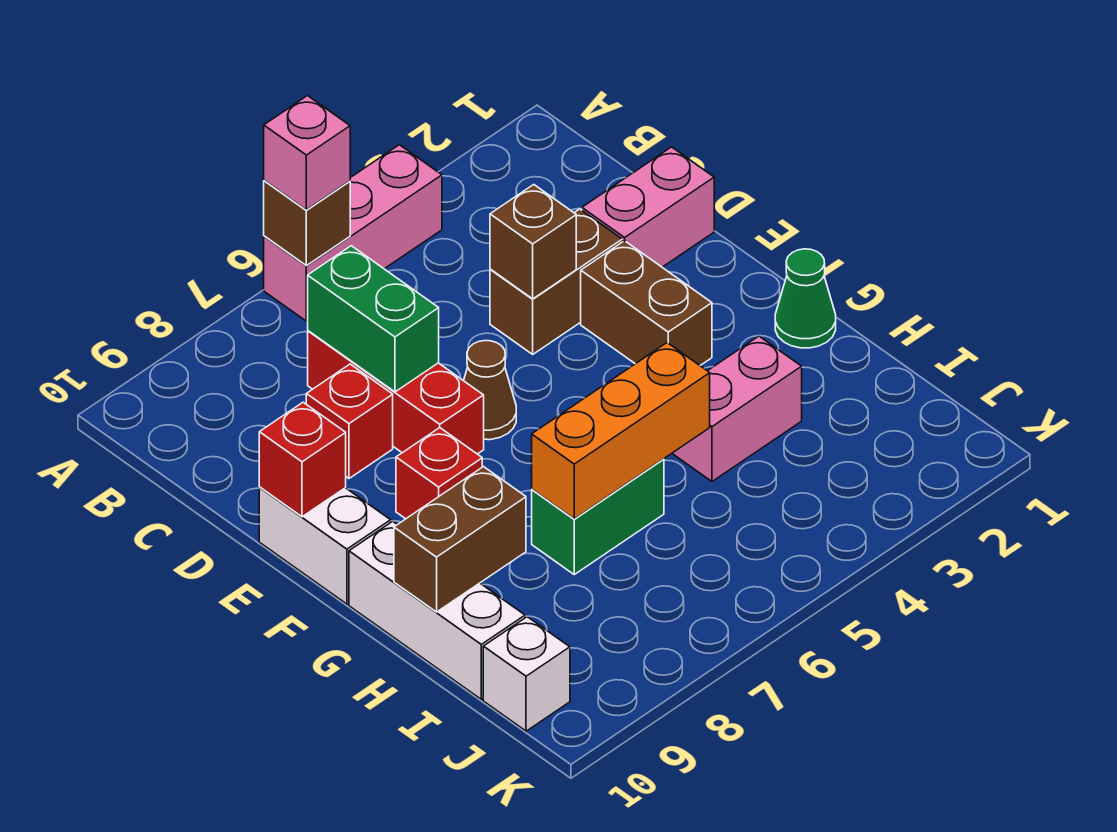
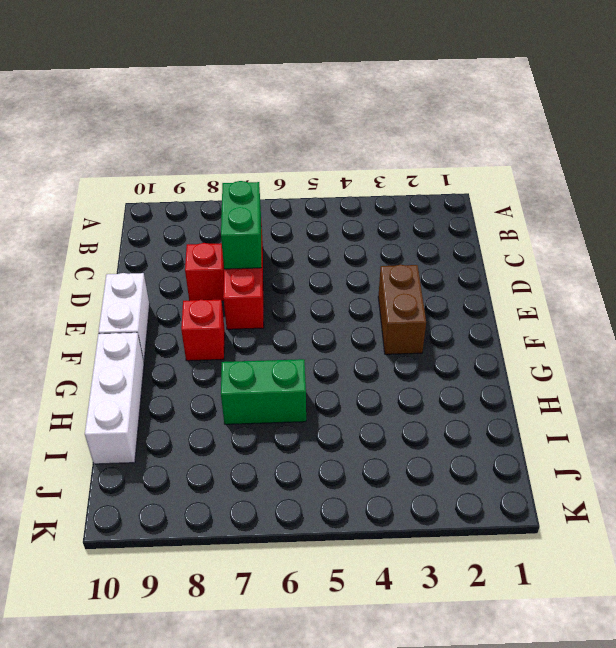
none -> pink 1x3 brick [264,145,442,321]
none -> pink 1x2 brick [582,147,714,267]
none -> brown 1x2 brick [490,209,622,354]

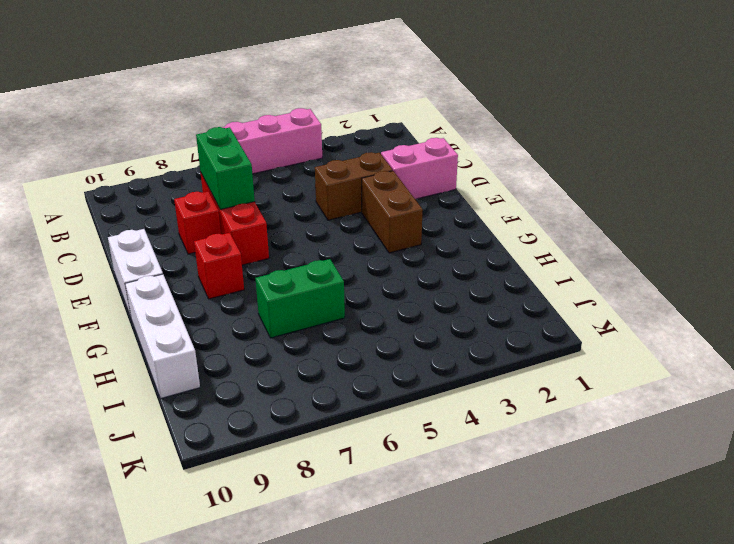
none -> brown 1x1 cone [464,341,516,440]
none -> green 1x1 cone [775,249,836,348]
none -> pink 1x2 brick [672,336,802,481]

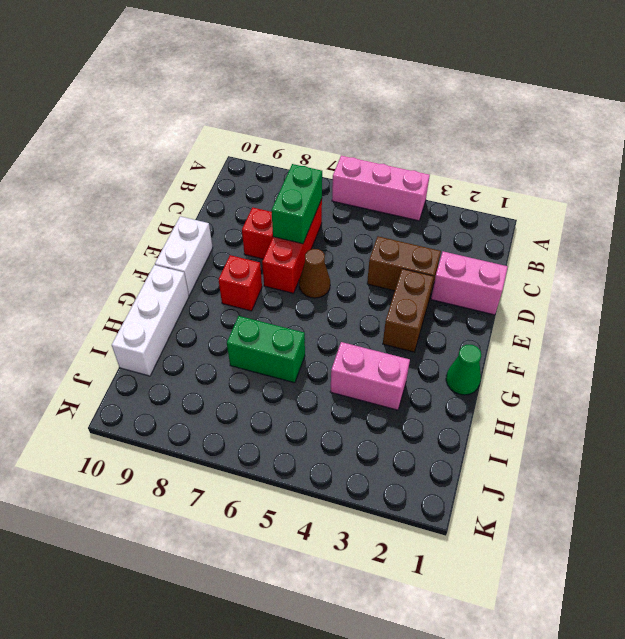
none -> white 1x1 brick [483,617,570,731]
none -> brown 1x1 brick [264,181,350,266]
none -> brown 1x1 brick [490,185,576,299]

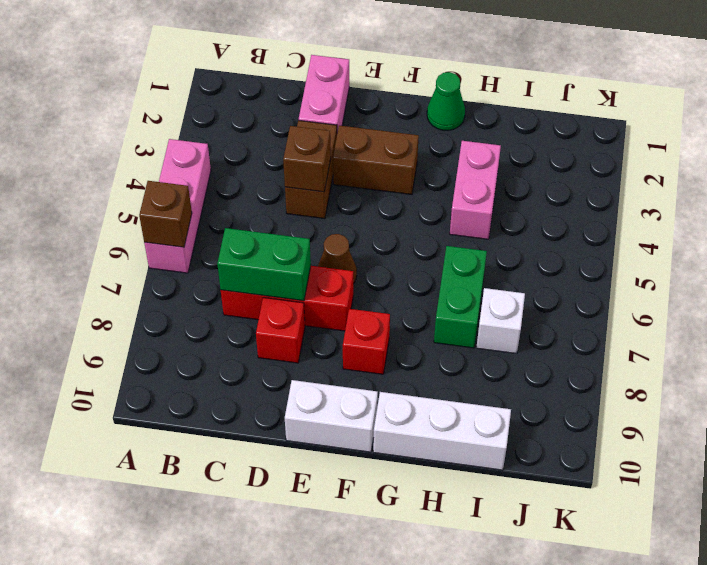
white 1x1 brick [476,288,525,354] -> white 1x1 brick moved to [483,617,570,731]
none -> red 1x1 brick [259,402,346,517]
none -> orange 1x3 brick [532,343,710,519]
none -> brown 1x2 brick [394,467,526,612]

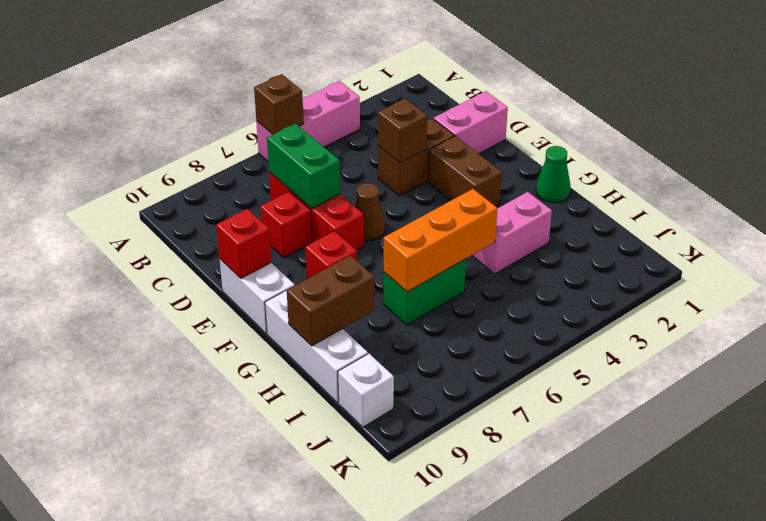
none -> pink 1x1 brick [264,96,350,210]

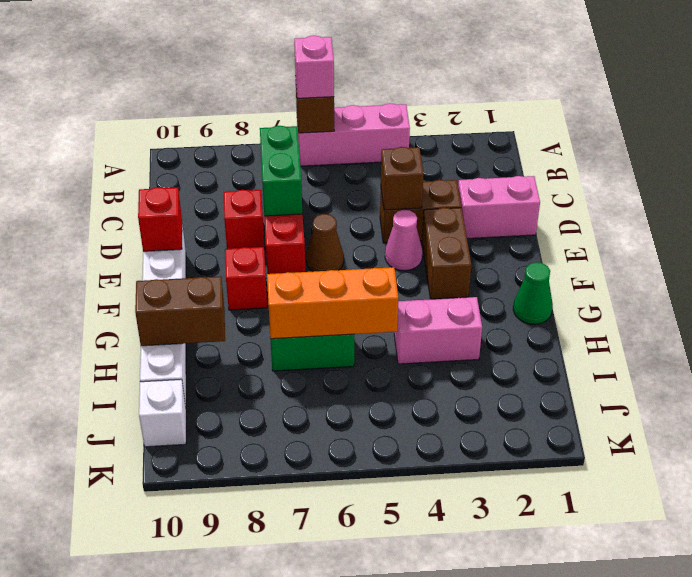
pink 1x1 cone [385,210,422,271] -> none

